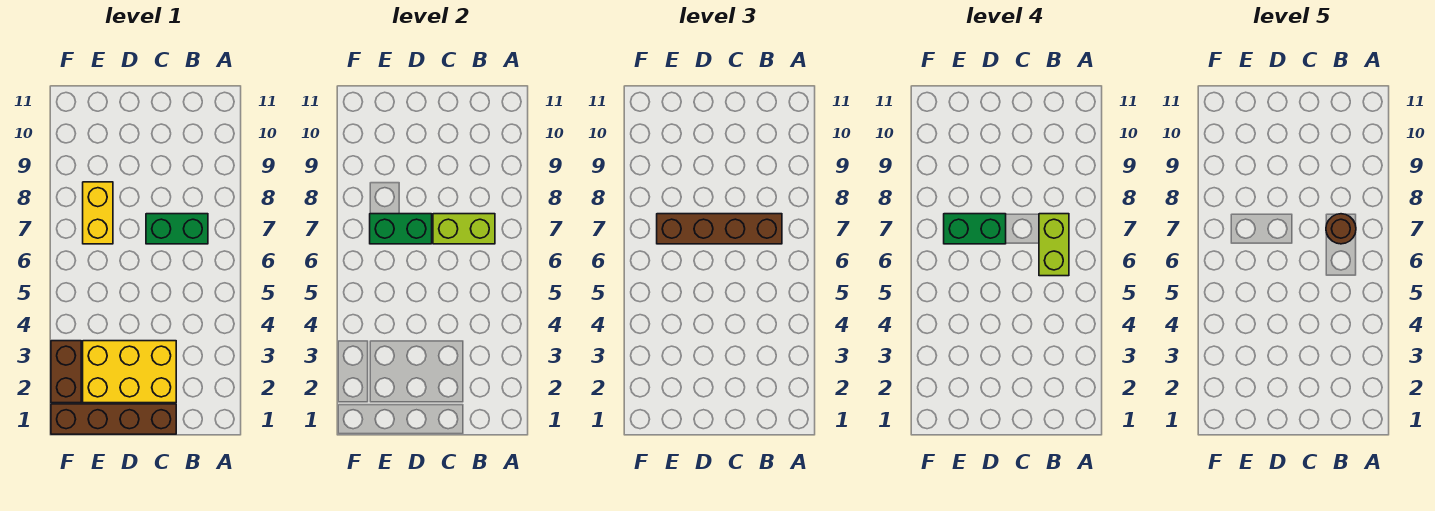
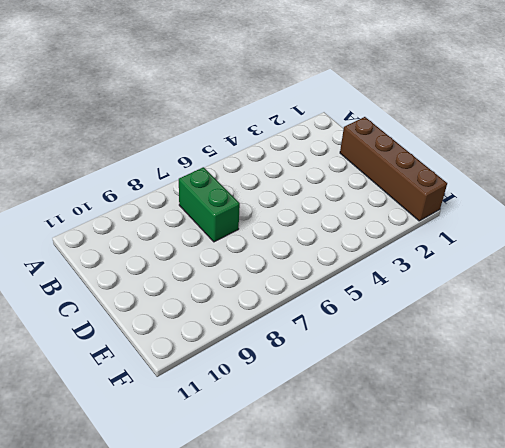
none -> yellow 2x3 brick [83,341,176,403]
none -> yellow 1x2 brick [83,182,113,244]

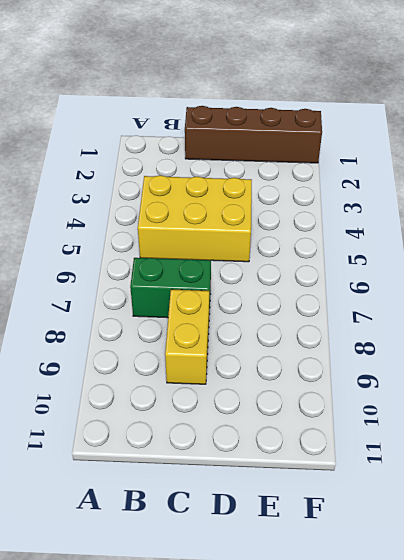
yellow 2x3 brick [138,175,252,262] -> yellow 2x3 brick moved to [83,341,176,403]
yellow 1x2 brick [165,289,209,384] -> yellow 1x2 brick moved to [83,182,113,244]
none -> brown 1x2 brick [51,341,81,403]
none -> lime 1x2 brick [433,214,495,244]

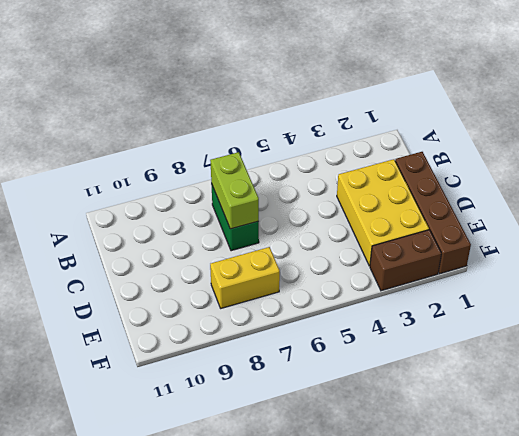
none -> green 1x2 brick [370,214,432,244]
none -> brown 1x4 brick [657,214,782,244]

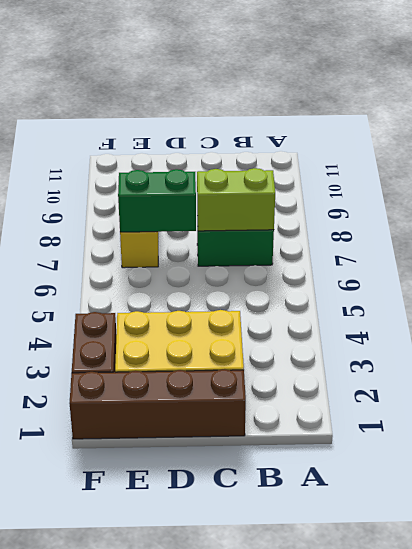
none -> brown 1x4 brick [657,214,782,244]
none -> lime 1x2 brick [1039,214,1069,276]

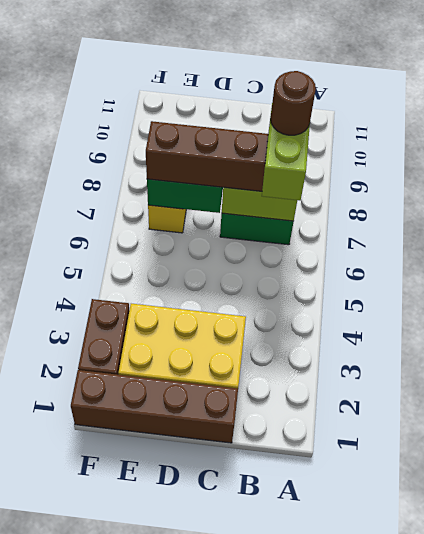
none -> green 1x2 brick [944,214,1006,244]

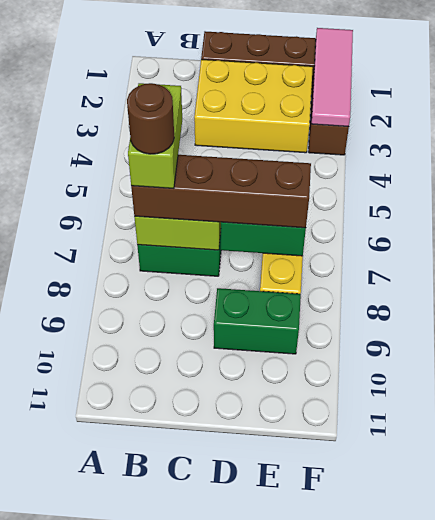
green 1x2 brick [214,288,301,354] -> green 1x2 brick moved to [944,214,1006,244]
pink 1x3 tile [312,28,353,127] -> none

